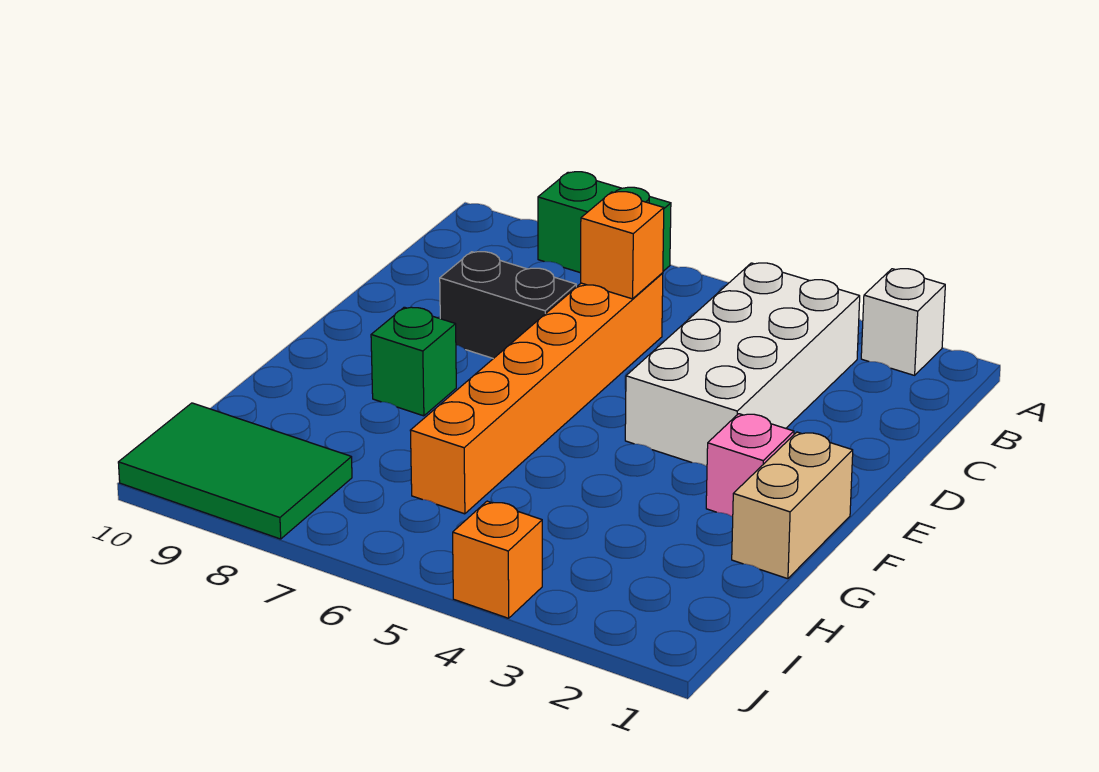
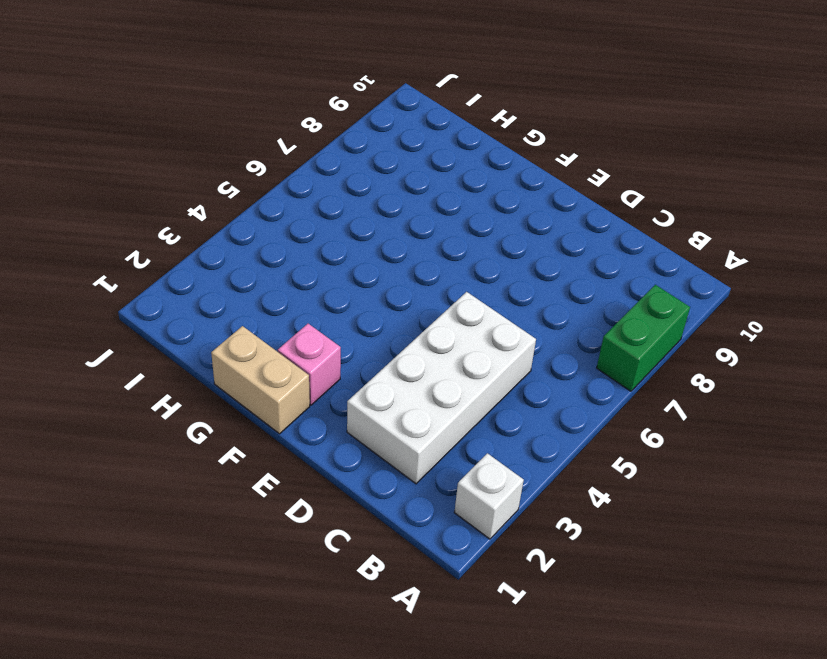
white 2x4 brick [347,292,536,484] -> white 2x4 brick turned to [625,263,860,466]
none -> orange 1x6 brick [410,273,663,514]
none -> black 1x2 brick [440,252,576,359]

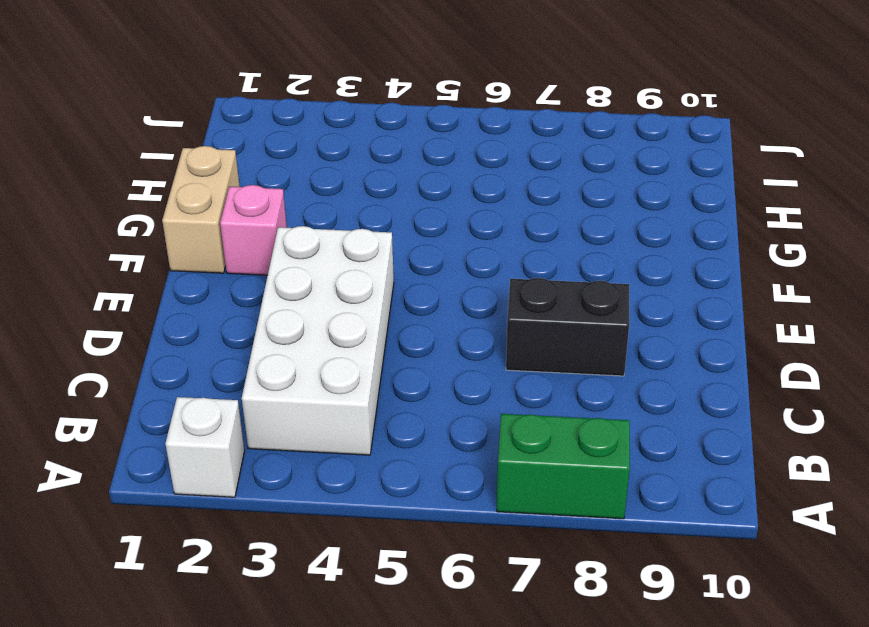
none -> orange 1x6 brick [410,273,663,514]
none -> green 1x1 brick [371,307,456,416]

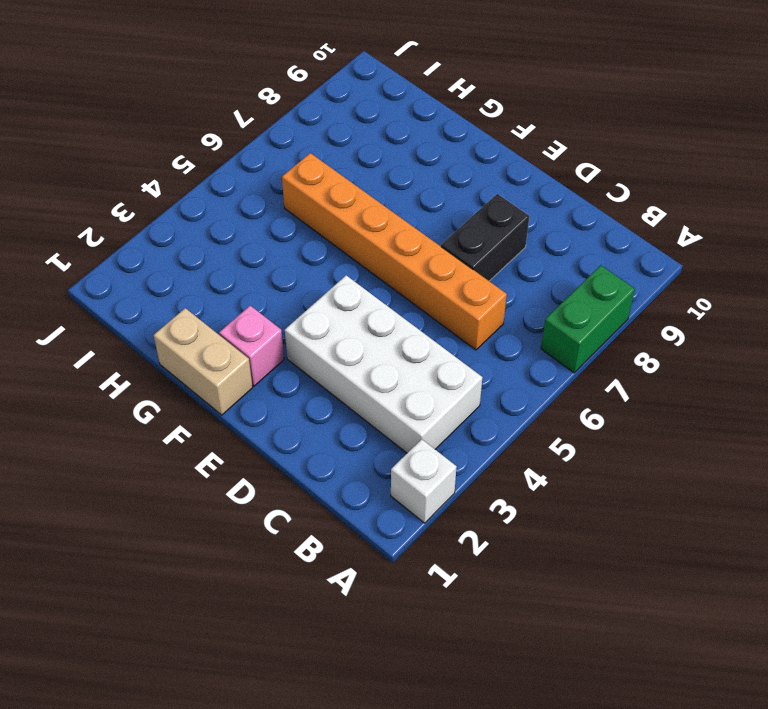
none -> green 1x1 brick [371,307,456,416]
none -> green 2x3 tile [118,403,352,539]

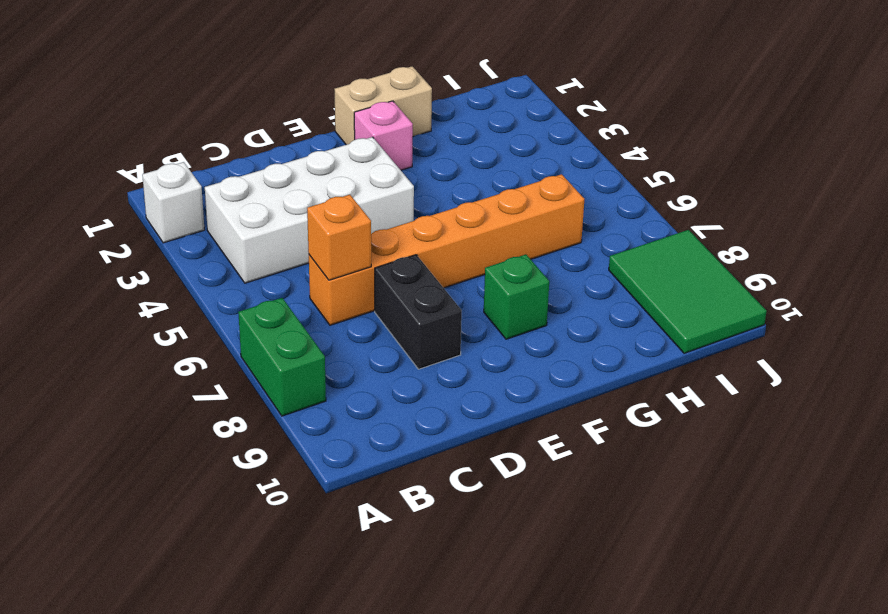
none -> orange 1x1 brick [453,501,542,618]

